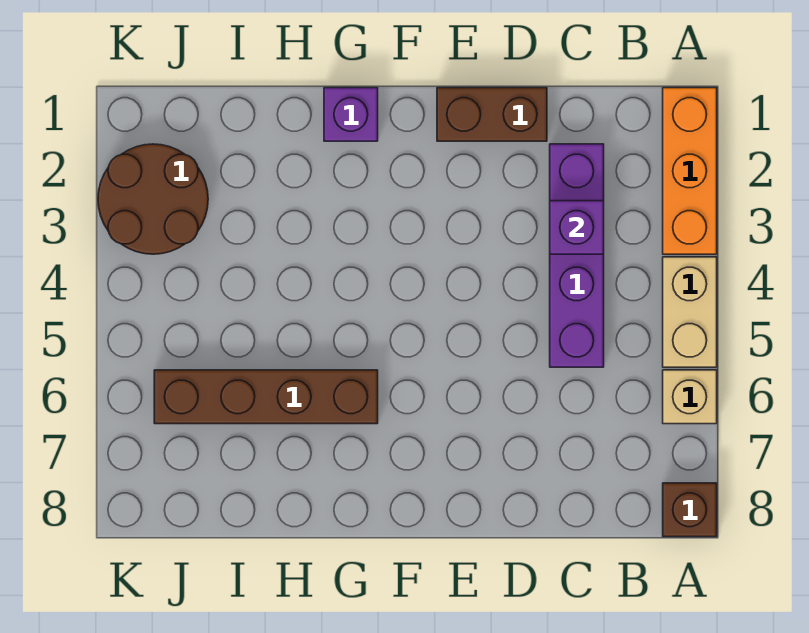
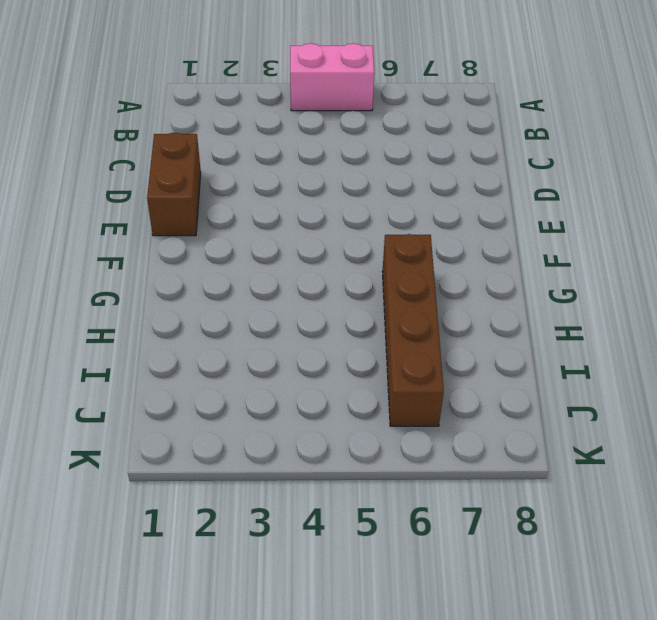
pink 1x2 brick [290,43,374,111] -> tan 1x2 brick [663,257,717,367]
none -> orange 1x3 brick [663,88,717,254]
none -> tan 1x1 brick [663,370,717,424]

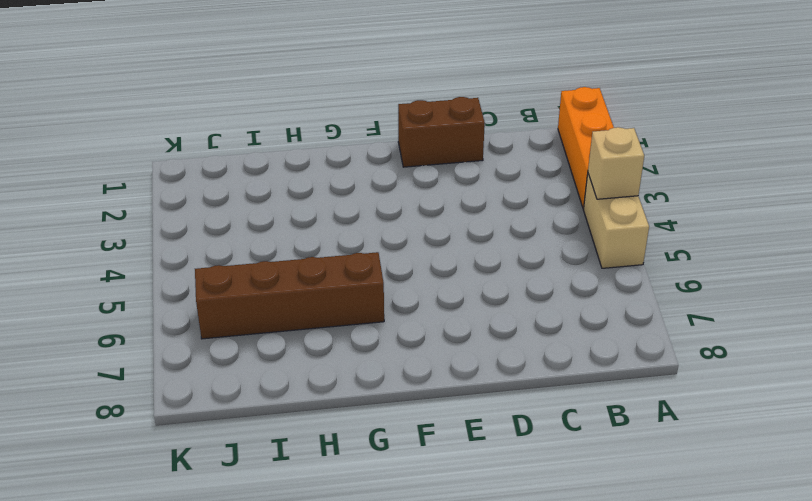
tan 1x1 brick [588,127,644,199] -> tan 1x1 brick moved to [663,370,717,424]
none -> brown 1x1 brick [663,483,717,537]
none -> purple 1x4 brick [550,144,604,367]

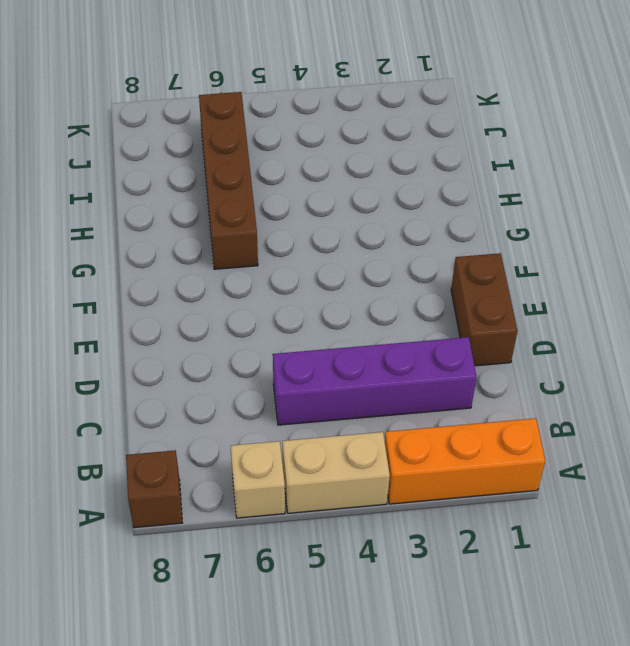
none -> purple 1x1 brick [324,88,378,141]
none -> brown 2x2 round brick [98,144,208,254]

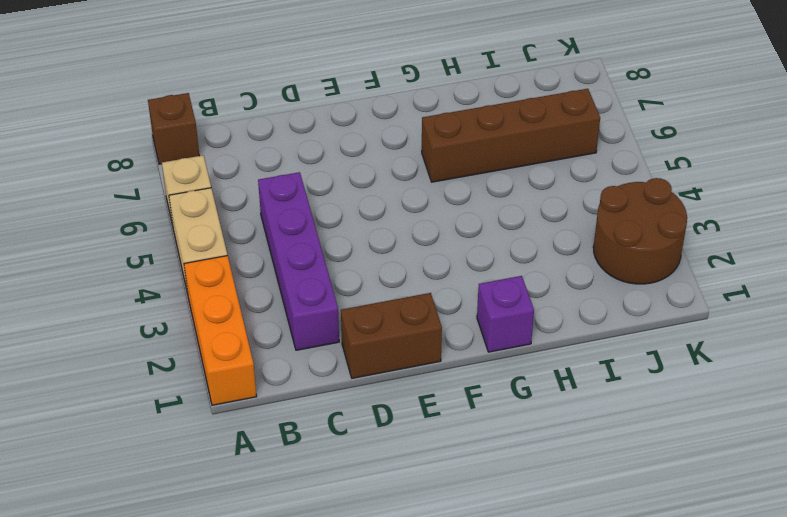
none -> purple 1x1 brick [550,201,604,254]

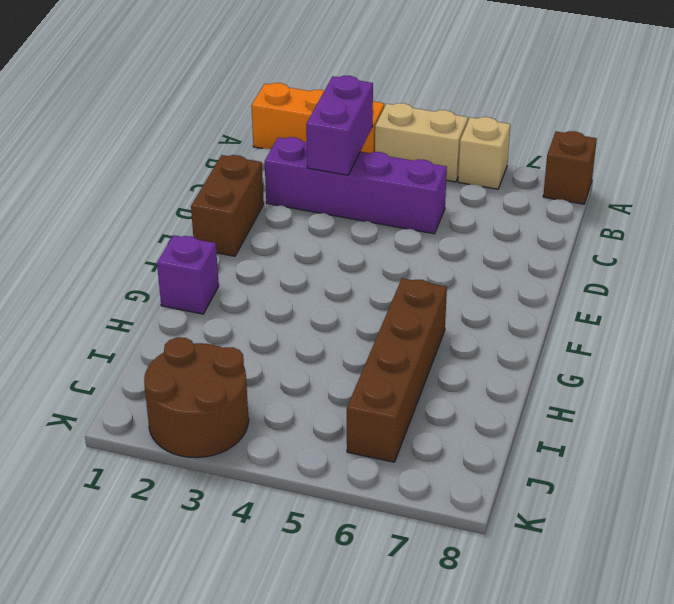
purple 1x2 brick [306,76,373,175] -> purple 1x1 brick [550,201,604,254]

